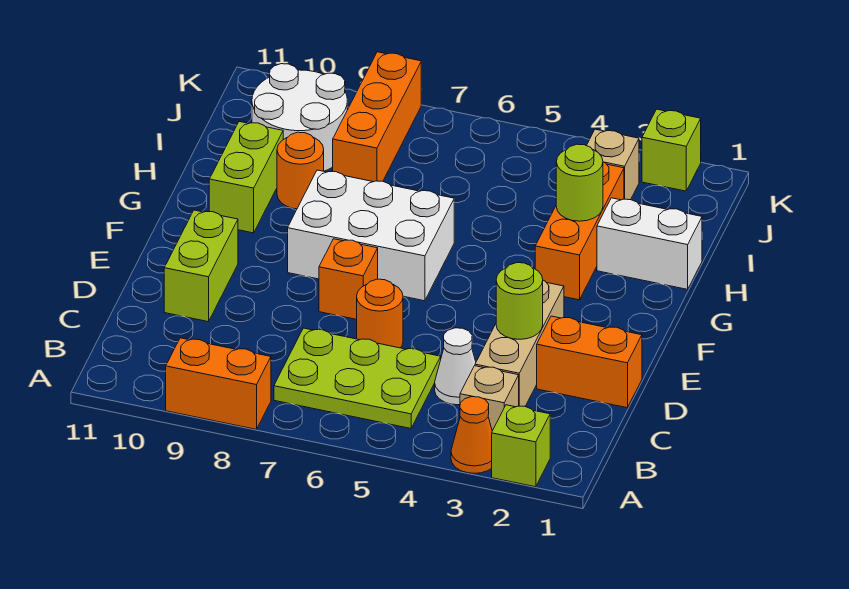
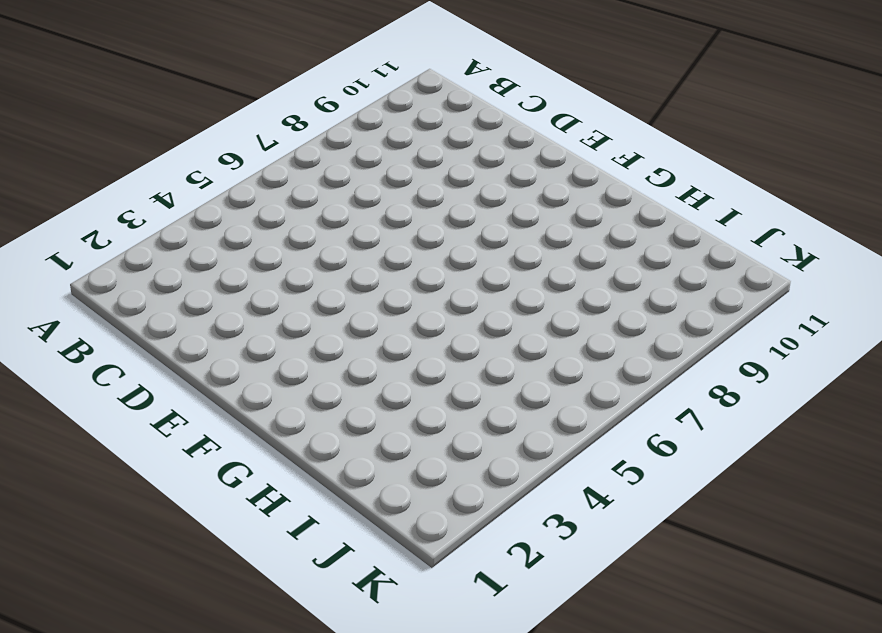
none -> lime 1x1 brick [492,405,550,487]
none -> orange 1x1 cone [451,397,492,473]
none -> orange 1x2 brick [166,338,271,429]

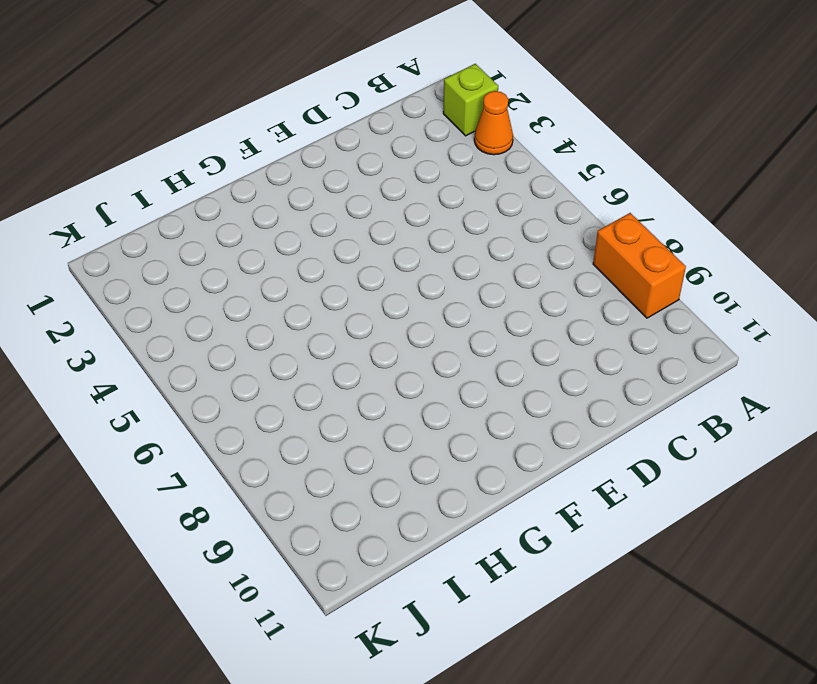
none -> tan 1x1 brick [460,366,519,431]
none -> lime 2x3 plate [274,328,441,429]
none -> tan 1x3 brick [475,281,564,406]

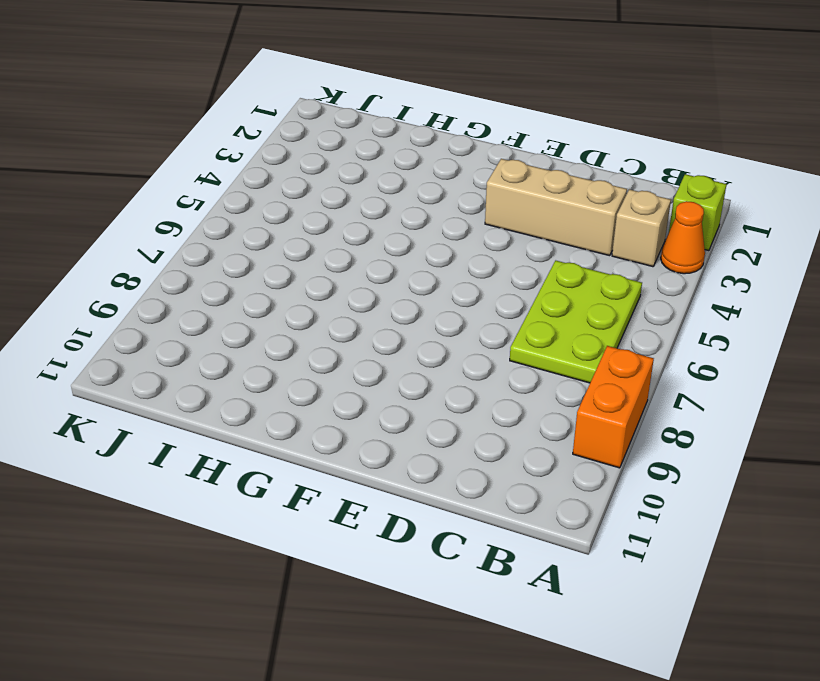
none -> white 1x1 cone [435,328,476,405]
none -> orange 1x2 brick [537,316,642,408]
none -> orange 1x1 round brick [357,279,403,348]

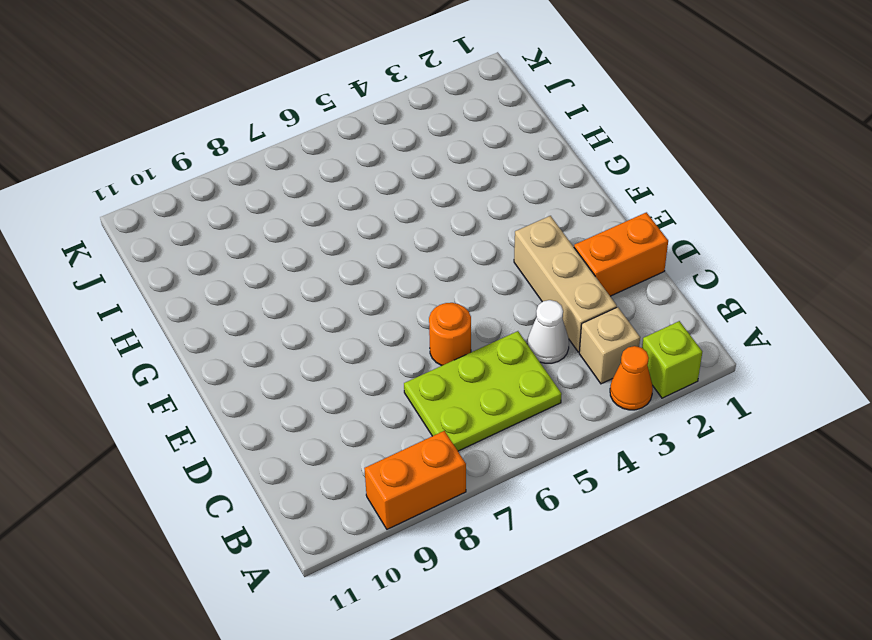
none -> lime 1x2 brick [164,210,238,322]
none -> orange 1x1 brick [319,239,378,319]
none -> white 2x3 brick [288,170,454,301]

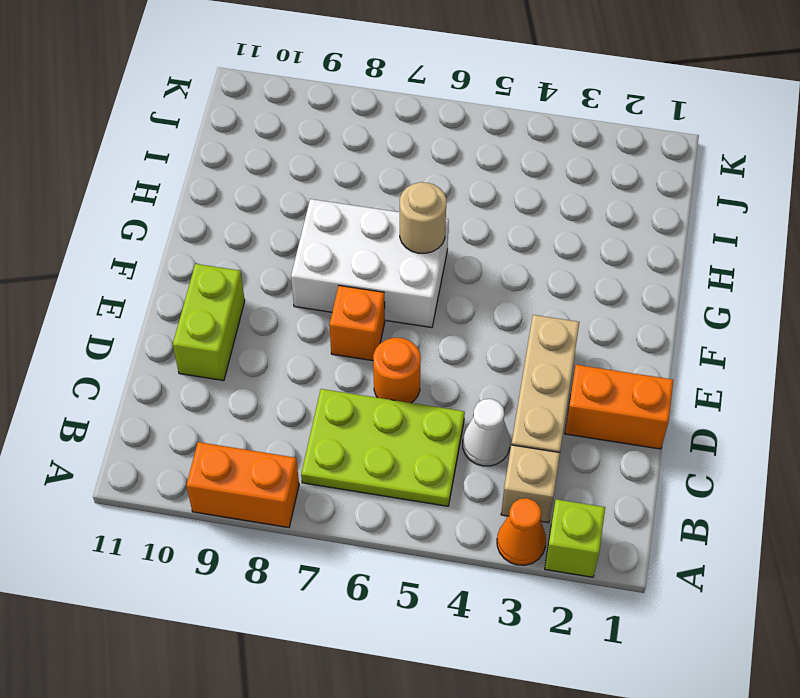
tan 1x1 round brick [400,182,446,253] -> none
none -> orange 1x3 brick [535,162,624,300]
none -> lime 1x2 brick [209,122,283,233]
none -> white 1x2 brick [597,198,702,289]

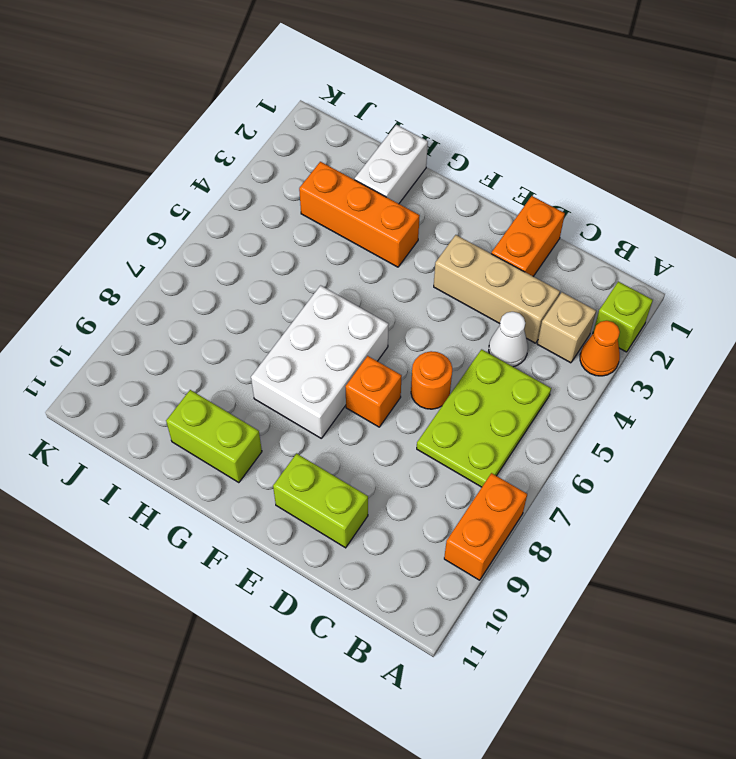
none -> orange 1x1 round brick [277,132,324,209]
none -> orange 1x3 brick [333,52,421,182]
none -> white 2x2 round brick [252,64,347,171]

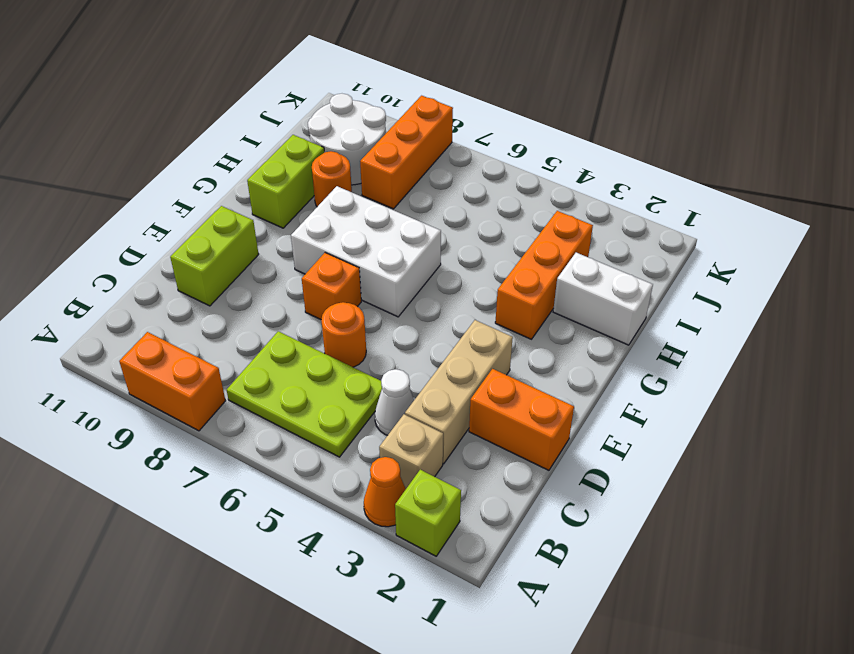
none -> tan 1x1 brick [586,129,639,200]
none -> lime 1x1 brick [642,109,701,191]
none -> lime 1x1 round brick [496,263,543,339]

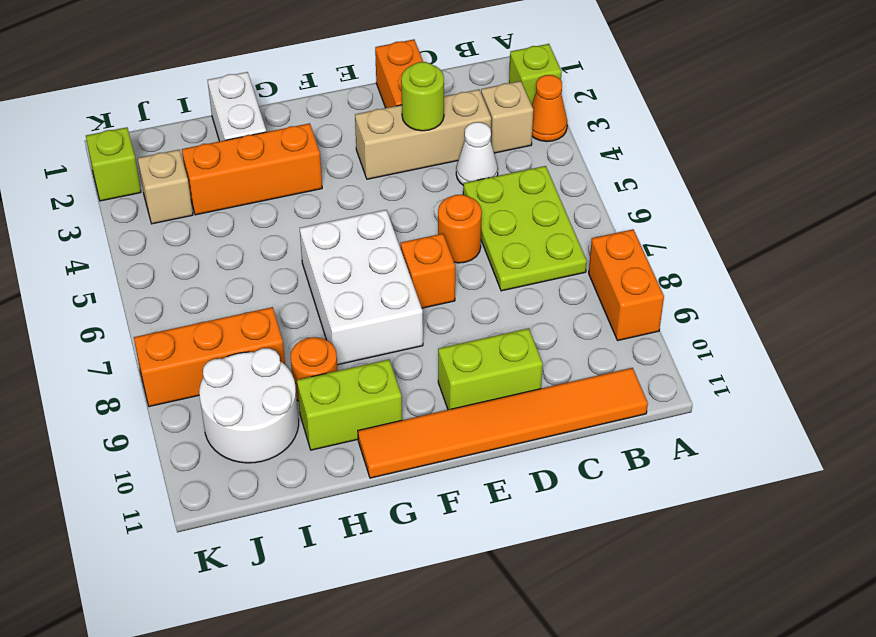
orange 1x6 tile [358,368,648,478] -> none
none -> lime 1x1 round brick [556,144,603,221]

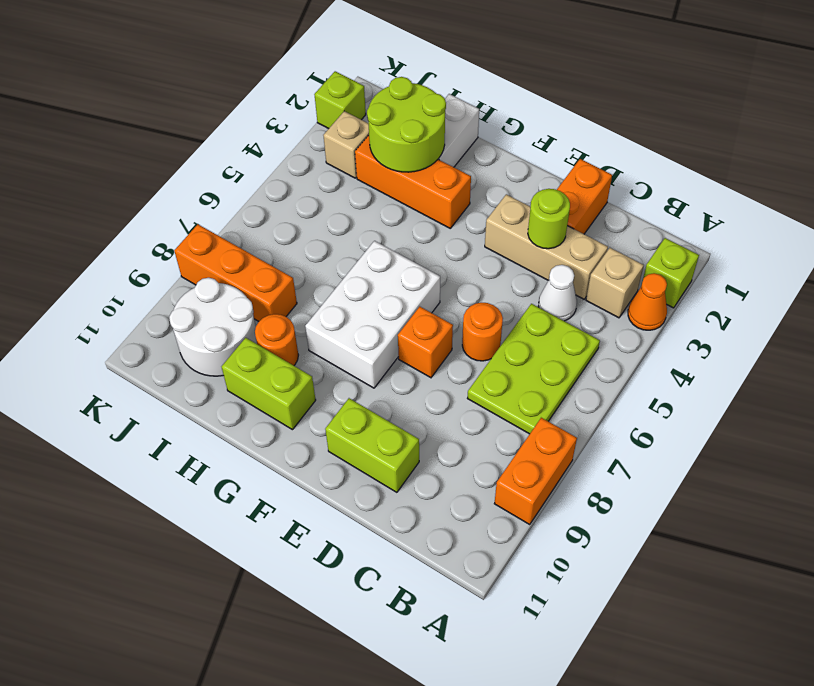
lime 2x2 round brick [367,77,446,172] -> lime 1x1 round brick [556,144,603,221]

